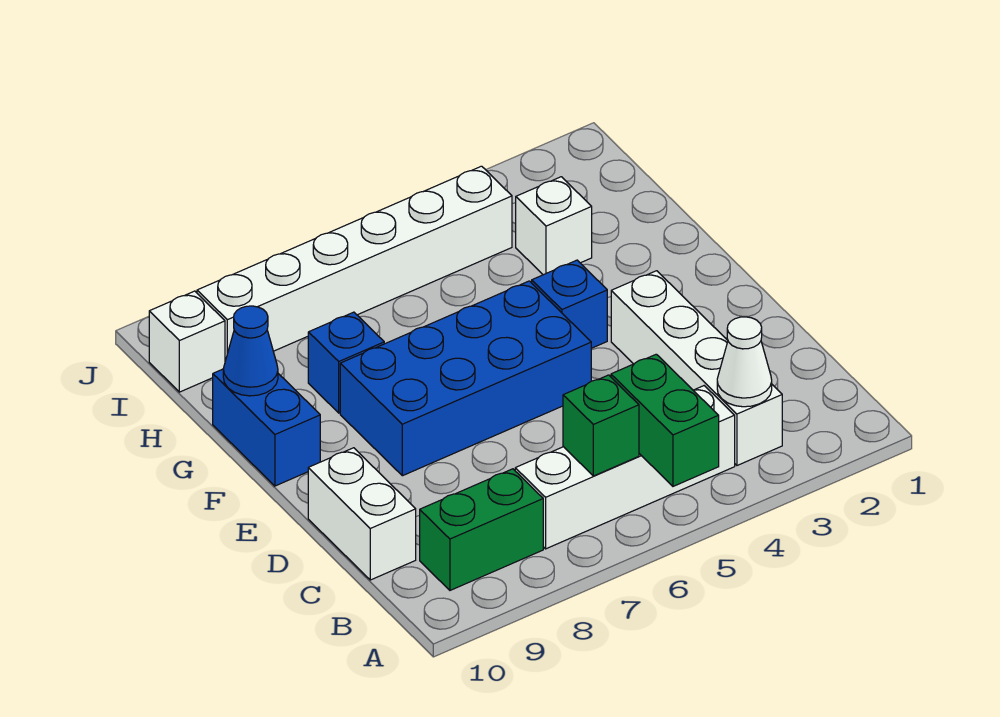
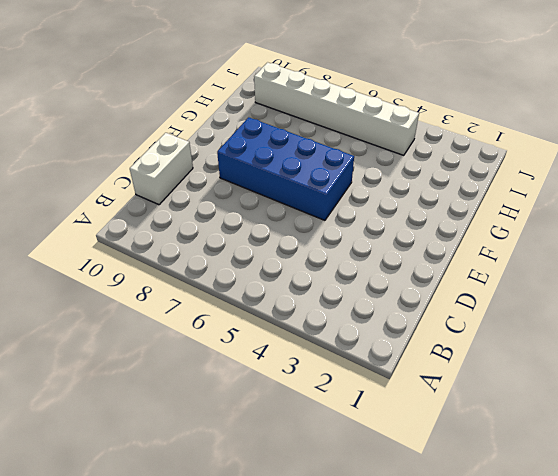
none -> white 1x4 brick [611,271,782,465]
none -> white 1x4 brick [515,386,735,549]
none -> green 1x2 brick [420,469,543,590]

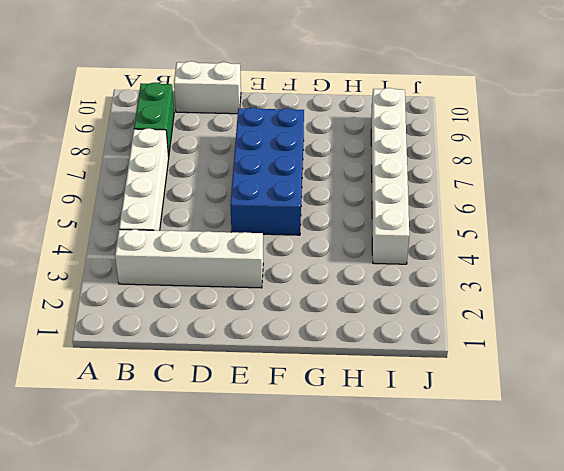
none -> blue 1x1 brick [532,260,607,348]
none -> blue 1x2 brick [213,369,320,486]
none -> blue 1x1 brick [308,312,384,413]

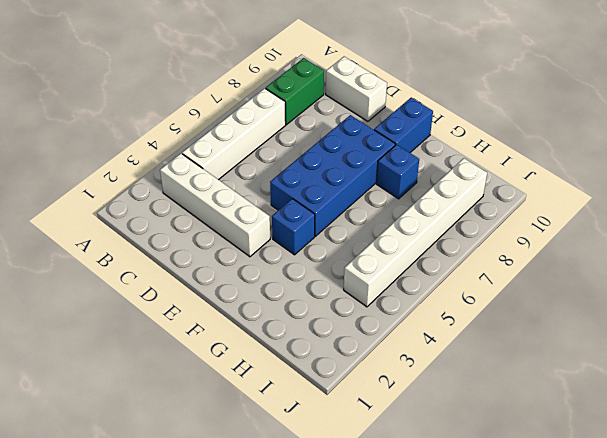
blue 1x2 brick [374,98,433,153] -> blue 1x2 brick turned to [213,369,320,486]
none -> white 1x1 brick [516,177,592,275]
none -> white 1x1 brick [149,291,225,392]
none -> green 1x2 brick [611,354,719,486]

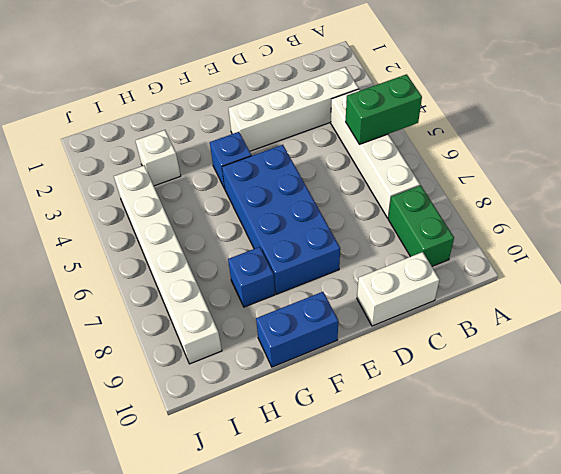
none -> white 1x1 brick [149,291,225,392]
none -> white 1x1 cone [717,317,772,407]
none -> green 1x1 brick [563,375,639,476]

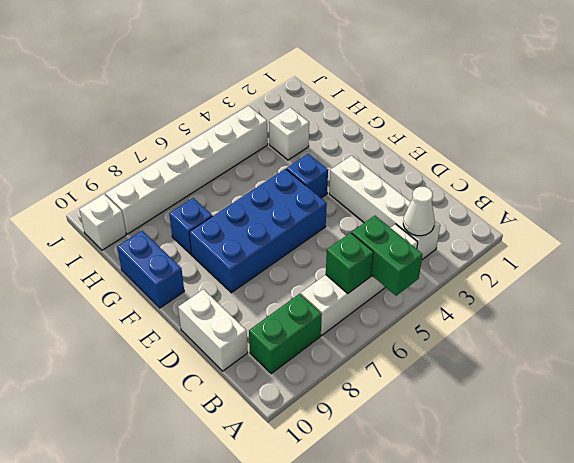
none -> blue 1x1 cone [223,306,278,396]

